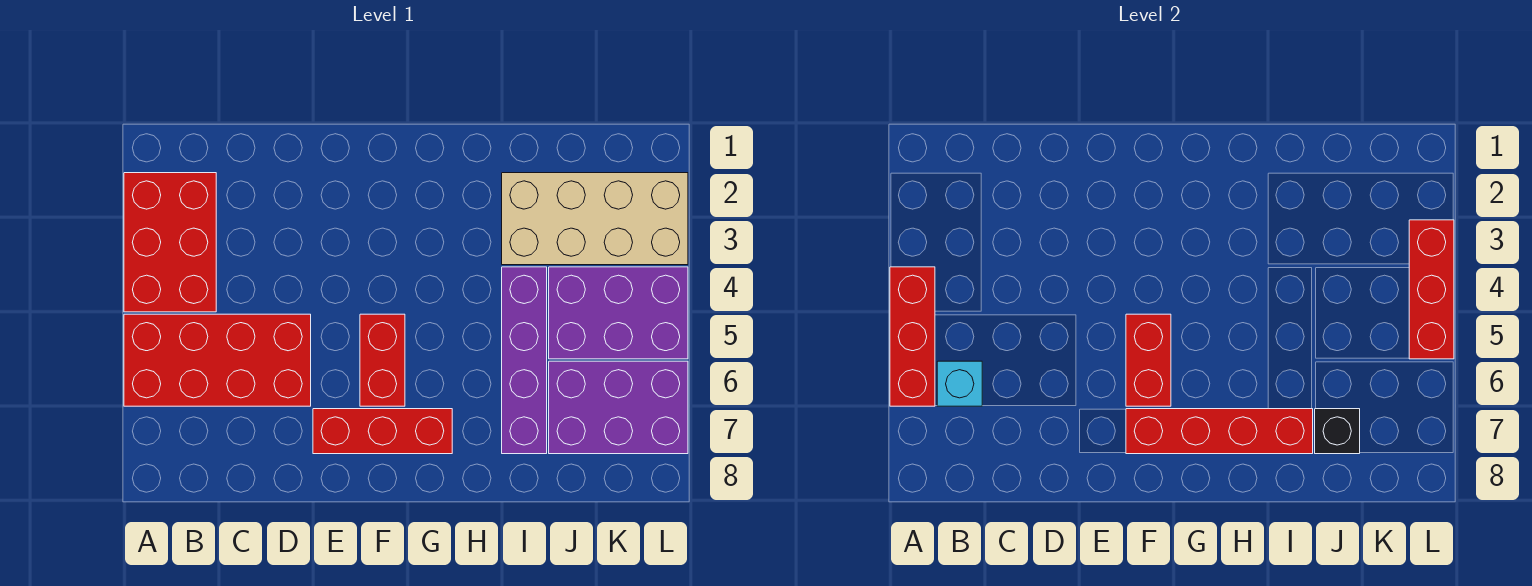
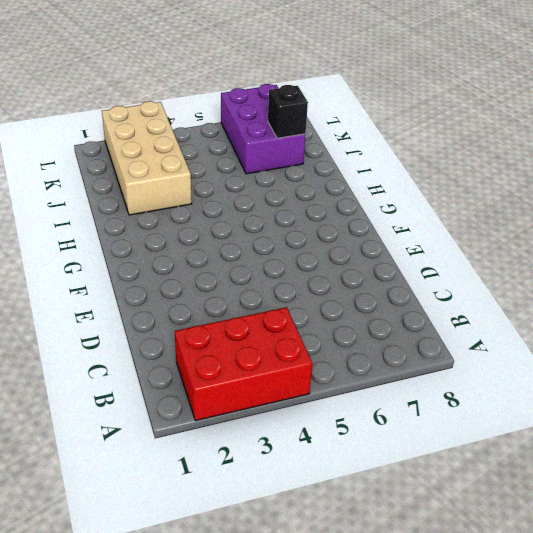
none -> red 2x4 brick [124,314,311,406]
none -> red 1x3 brick [313,409,452,454]
none -> red 1x2 brick [360,314,405,406]

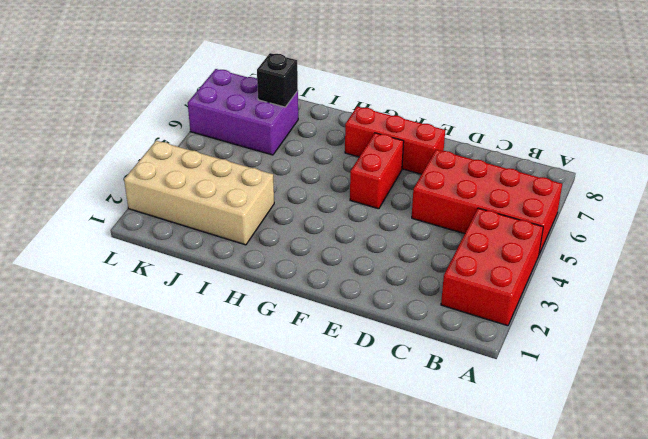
none -> purple 1x4 brick [502,267,547,454]
none -> purple 2x3 brick [549,267,688,359]
none -> red 1x3 brick [890,267,935,406]

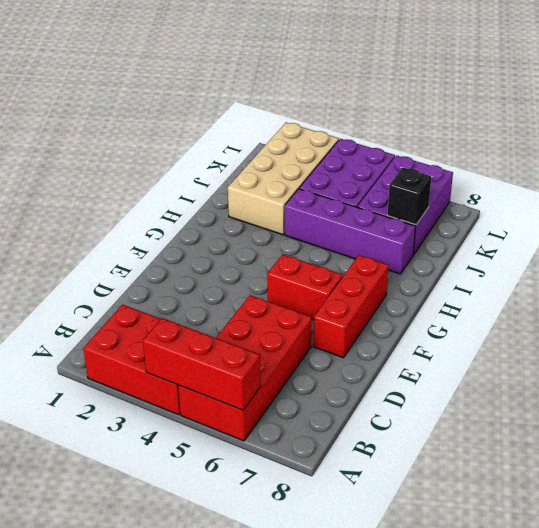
none -> cyan 1x1 brick [937,361,982,406]
none -> red 1x2 brick [1126,314,1171,406]
none -> red 1x4 brick [1126,409,1313,454]

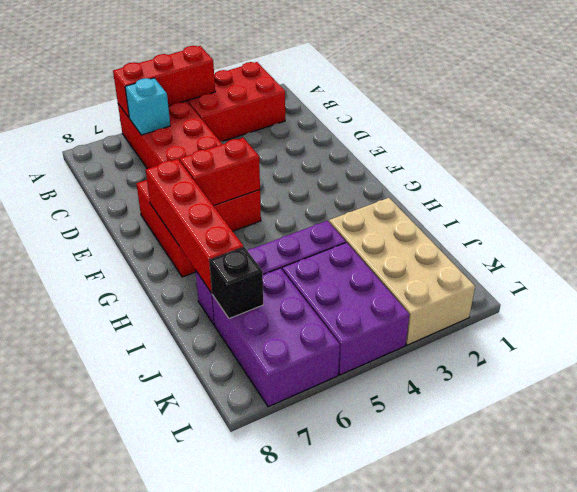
none -> red 1x3 brick [1409,220,1454,359]

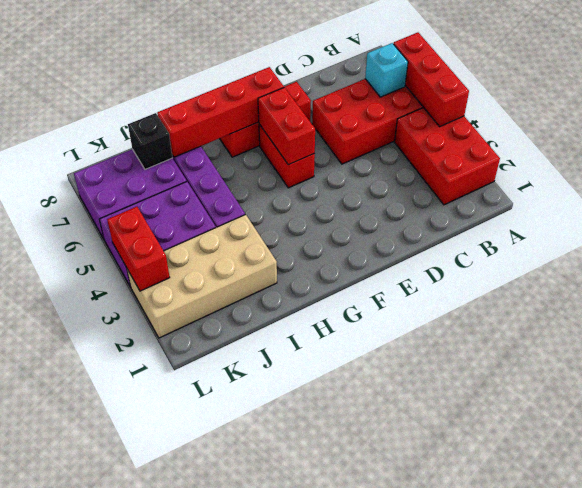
red 1x2 brick [107,207,170,291] -> red 1x3 brick [1409,220,1454,359]

